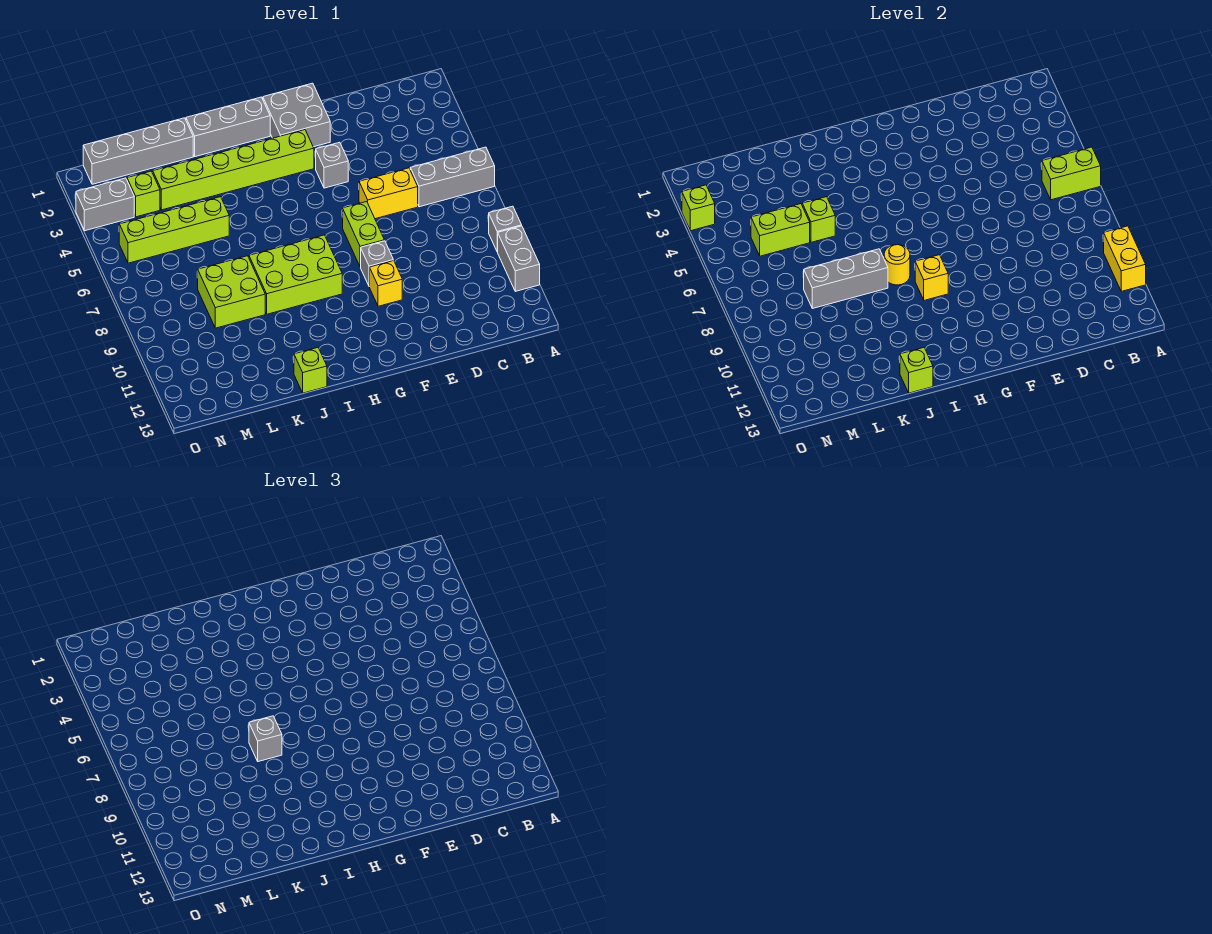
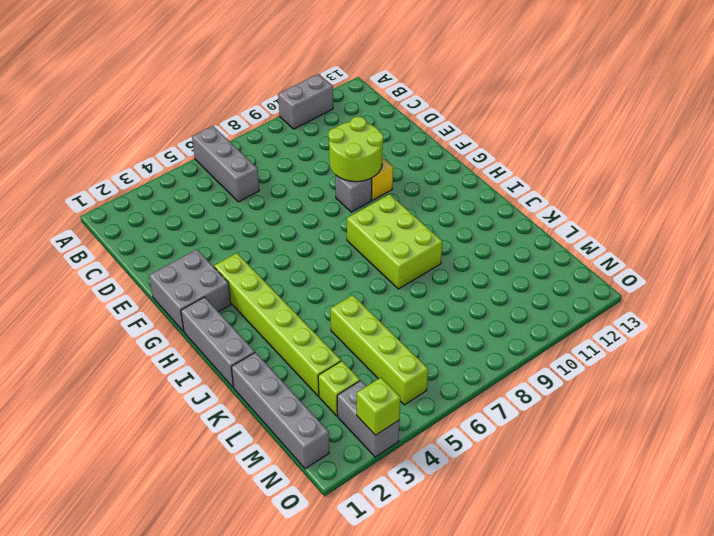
lime 2x2 round brick [328,117,383,182] -> none
none -> grey 1x1 brick [489,206,522,252]
none -> yellow 1x2 brick [359,168,418,219]
none -> grey 1x1 brick [316,142,348,188]

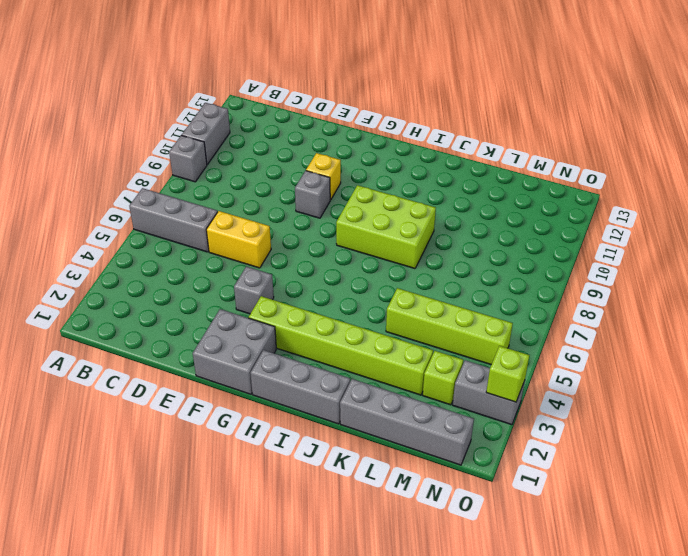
none -> lime 1x2 brick [343,202,384,267]
none -> lime 1x1 brick [294,348,327,393]
none -> lime 2x2 brick [197,256,265,328]

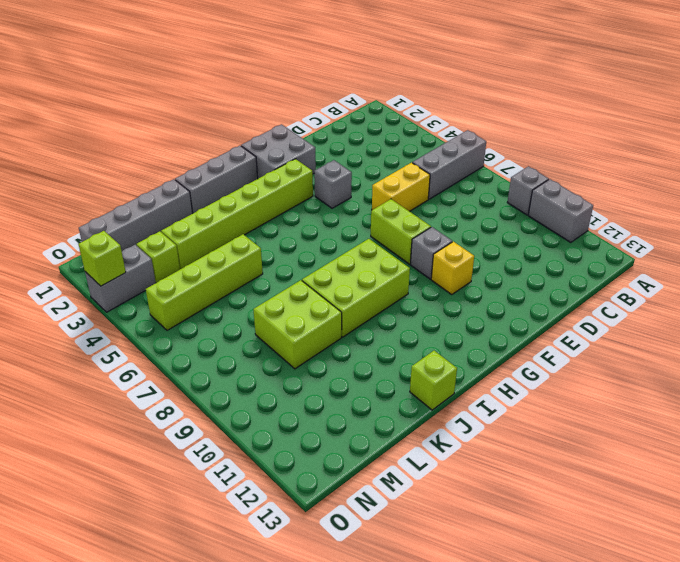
none -> lime 1x2 brick [1042,147,1101,200]
none -> yellow 1x2 brick [1104,226,1146,291]
none -> yellow 1x1 brick [915,255,948,300]

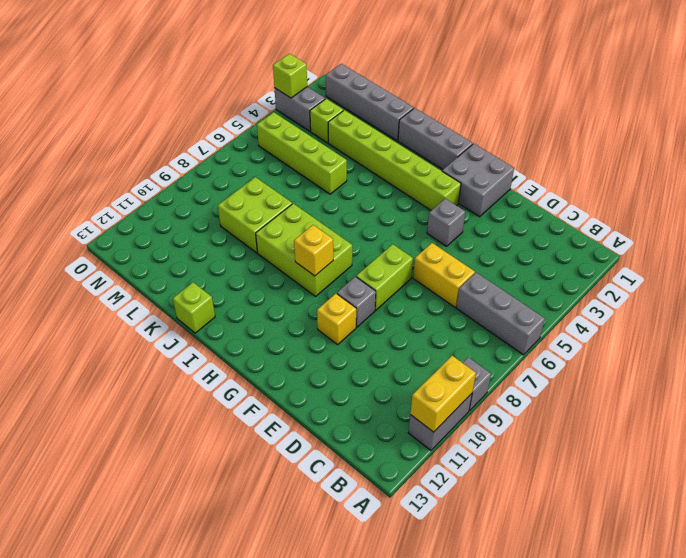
none -> lime 1x2 brick [1042,147,1101,200]
none -> yellow 1x1 round brick [884,245,910,285]
none -> grey 1x3 brick [803,249,888,308]

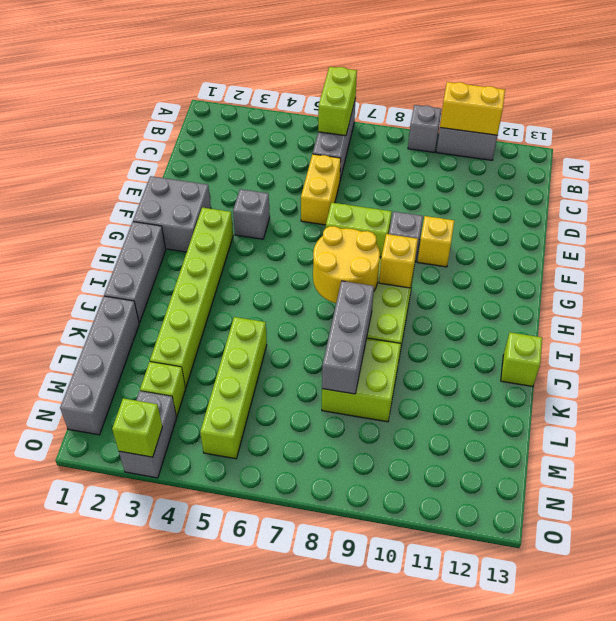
yellow 2x2 round brick [313,226,380,303] -> yellow 1x1 round brick [884,245,910,285]
none -> lime 1x1 brick [900,348,933,393]
none -> lime 1x1 brick [802,197,835,242]
none -> lime 1x2 brick [751,204,810,256]

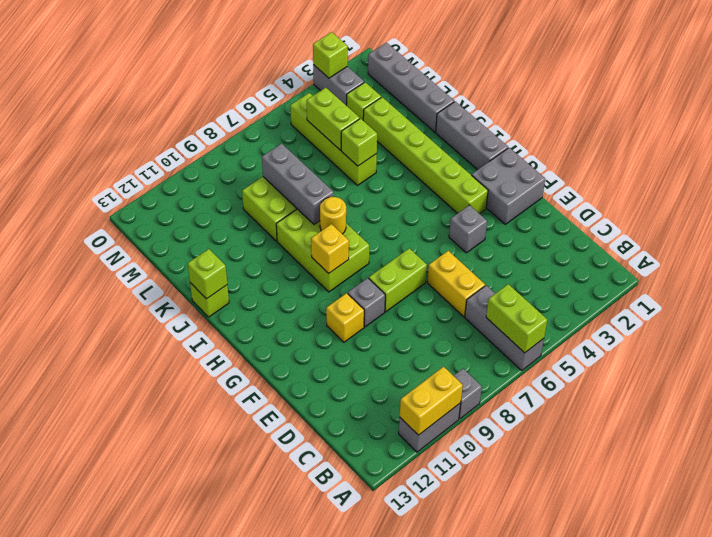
none -> grey 1x1 brick [249,716,282,762]

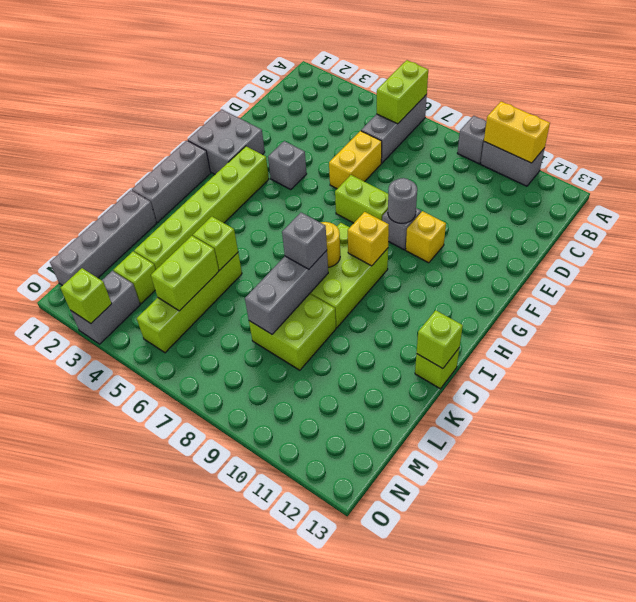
grey 1x1 round brick [388,178,417,223] -> none

